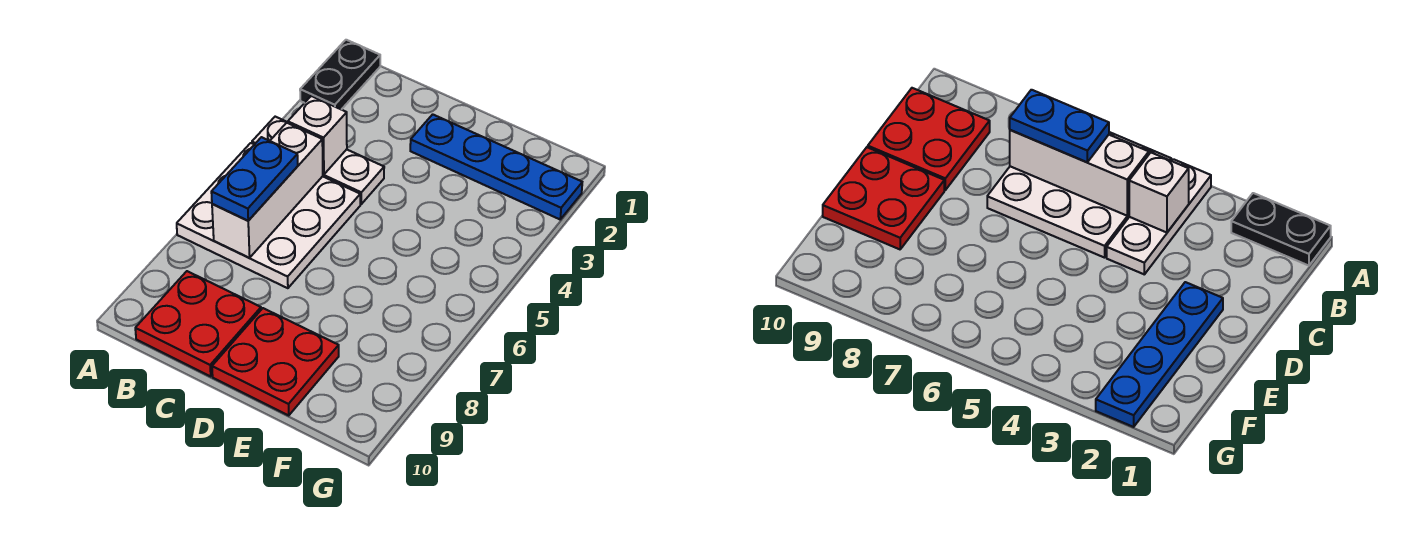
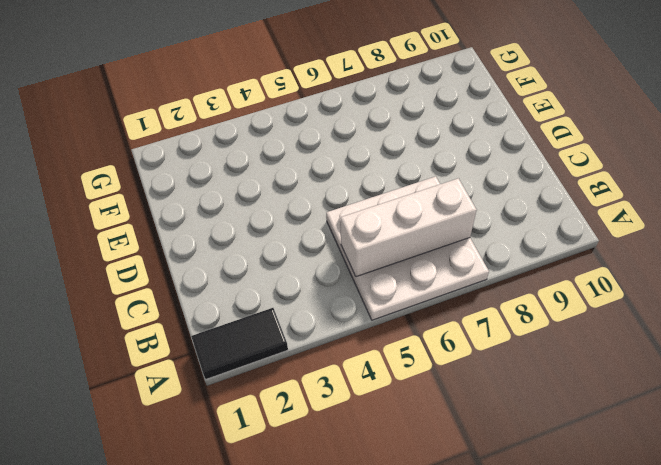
black 1x2 tile [191,308,288,379] -> black 1x2 plate [300,40,380,110]
none -> white 1x3 plate [252,117,384,204]
none -> red 2x2 plate [135,271,261,376]

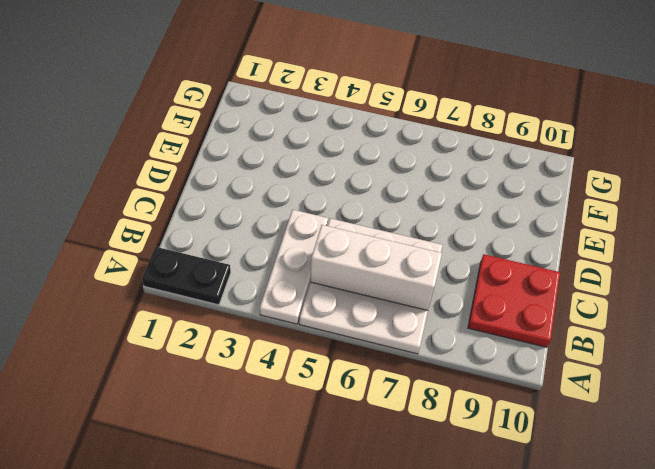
none -> blue 1x4 plate [410,114,582,219]
none -> red 2x2 plate [212,308,339,415]

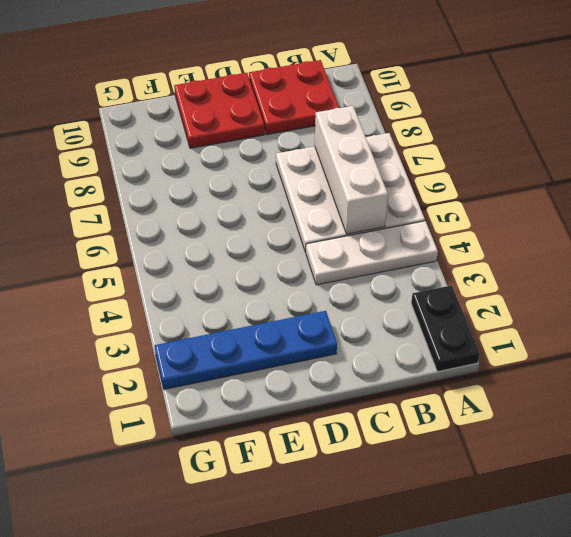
none -> white 1x1 brick [288,96,347,174]
none -> blue 1x2 plate [211,137,298,221]

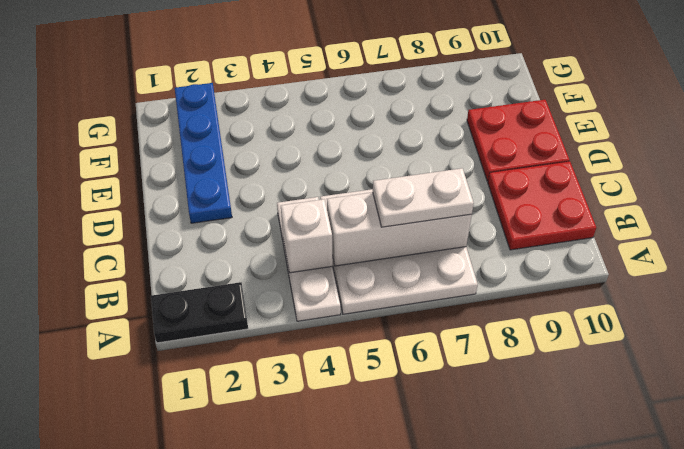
white 1x2 plate [373,168,474,227] -> blue 1x2 plate [211,137,298,221]

